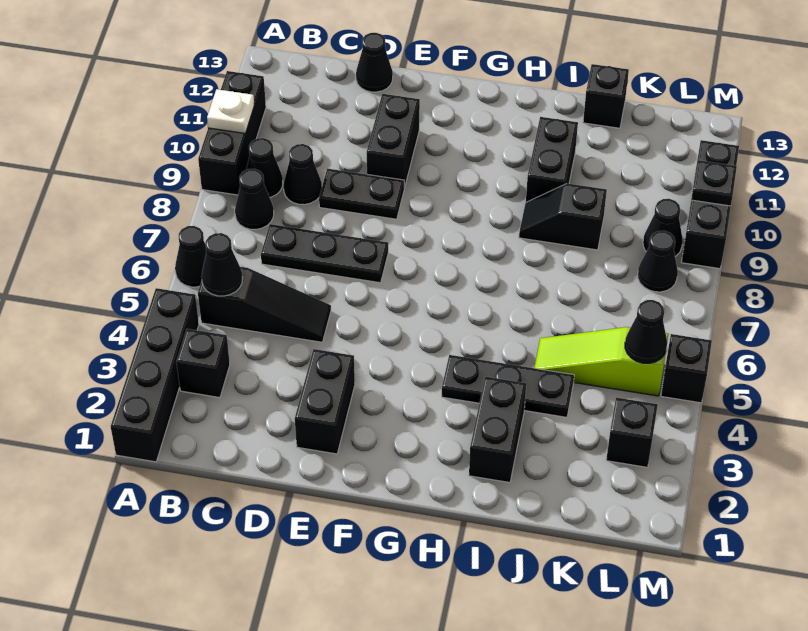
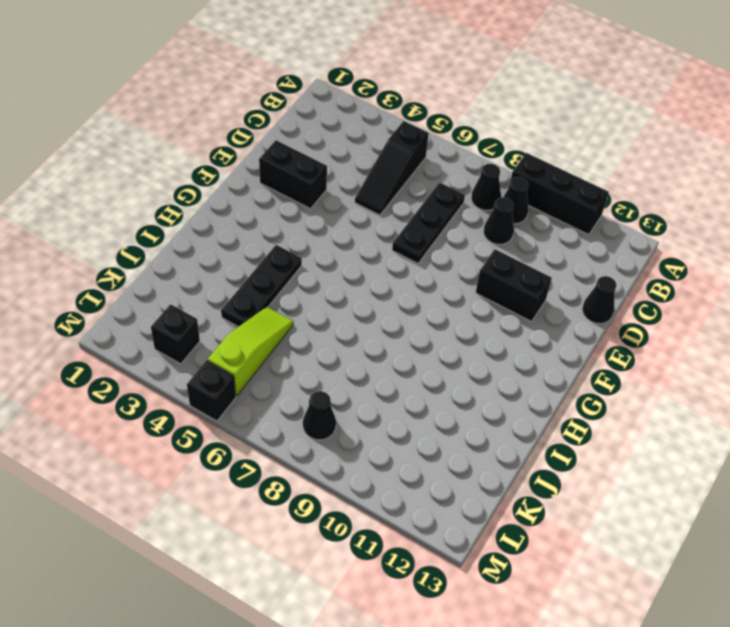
none -> black 1x4 brick [111,288,199,462]
none -> black 1x1 cone [175,226,206,287]
none -> black 1x1 brick [176,329,230,398]

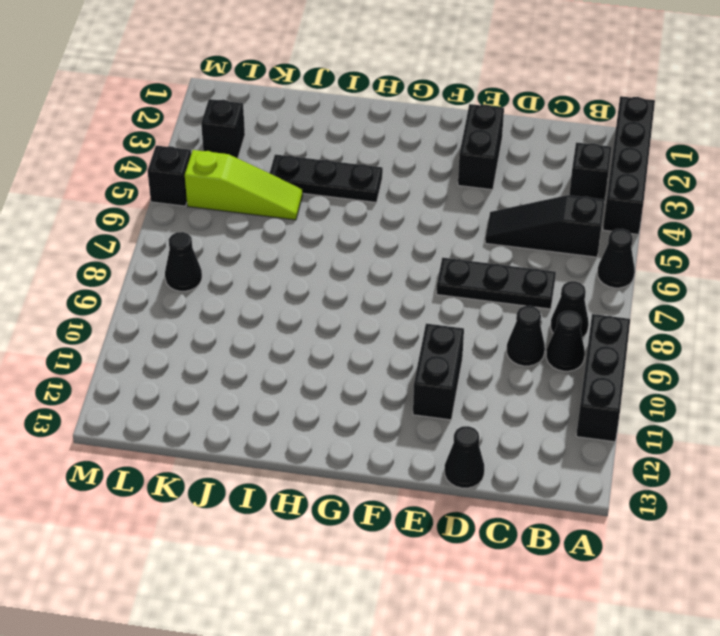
none -> black 1x2 plate [319,169,404,219]
none -> black 1x2 brick [469,377,526,483]
none -> black 1x2 slope [519,184,607,250]

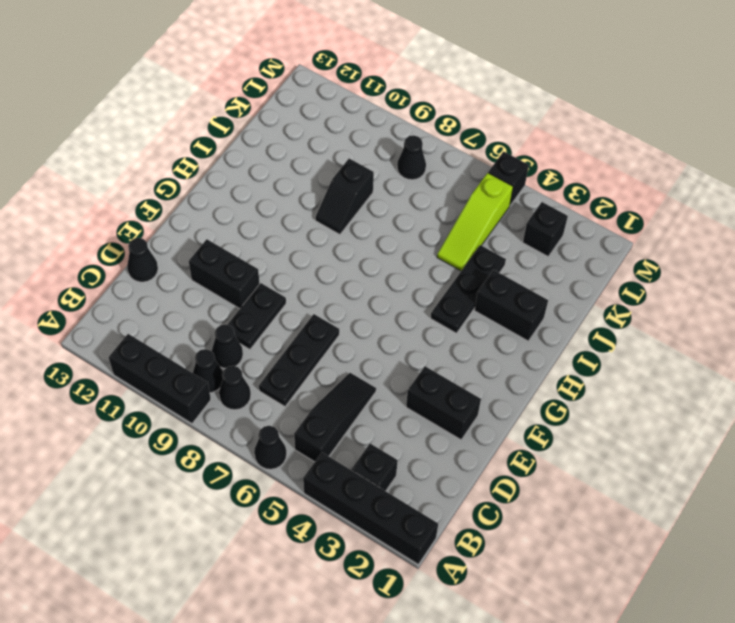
none -> black 1x2 brick [526,117,578,202]
none -> black 1x1 brick [583,64,629,128]
none -> black 1x1 cone [643,199,683,256]

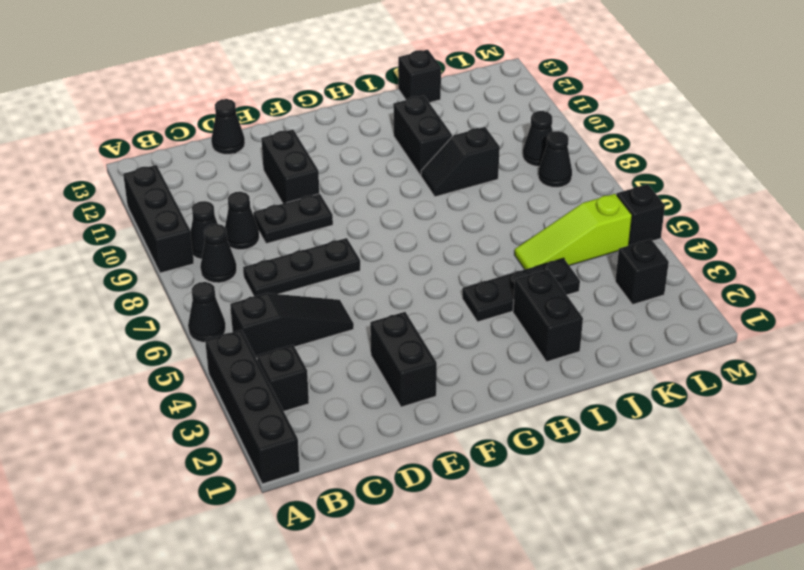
none -> black 1x3 brick [682,140,739,269]
none -> white 1x1 plate [207,89,254,134]
none -> black 1x1 cone [201,233,243,296]

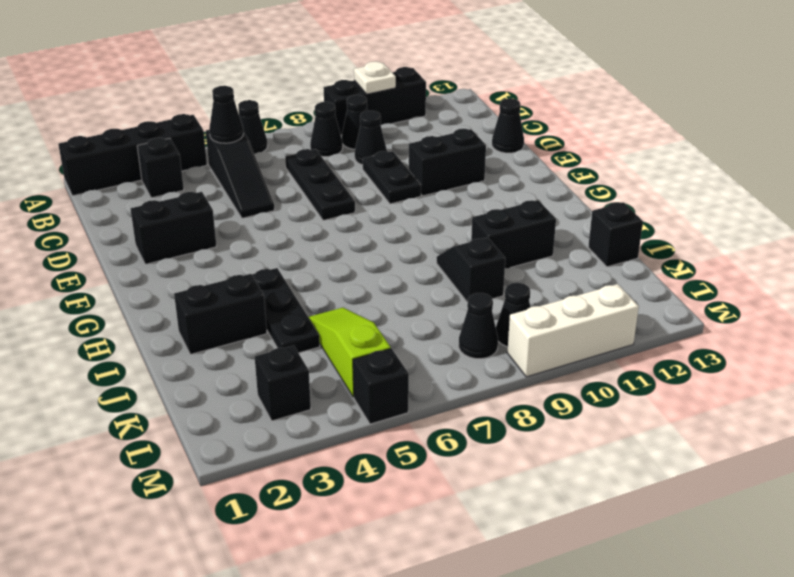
white 1x3 brick [507,284,639,377] -> black 1x3 brick [682,140,739,269]
none -> black 1x1 cone [625,300,667,363]
none -> black 1x1 plate [691,160,737,206]

